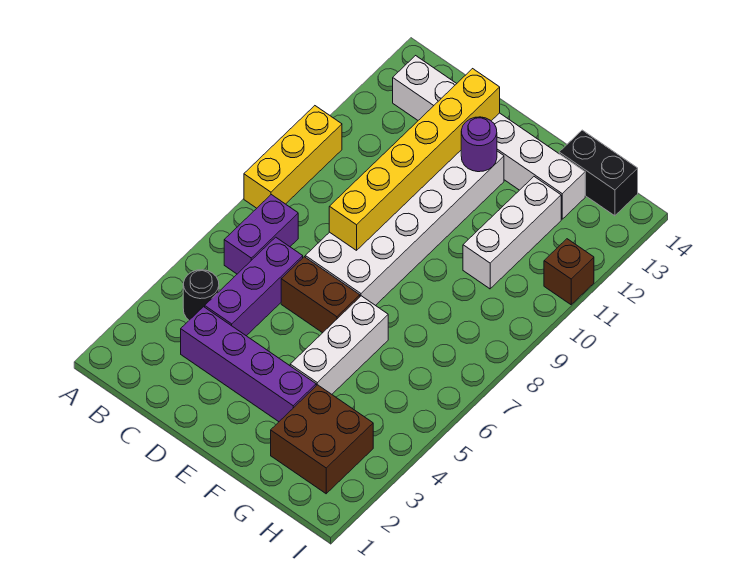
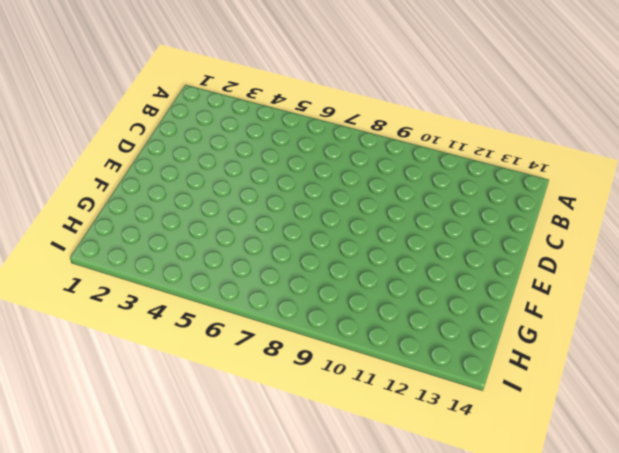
none -> yellow 1x3 brick [244,106,342,208]
none -> black 1x1 round brick [183,270,219,320]
none -> purple 1x2 brick [224,195,298,274]

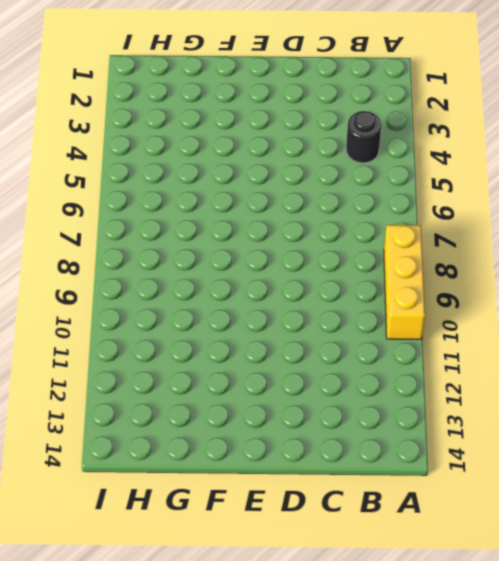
none -> purple 1x2 brick [224,195,298,274]
none -> white 1x6 brick [393,56,585,219]
none -> purple 1x4 brick [181,307,316,422]

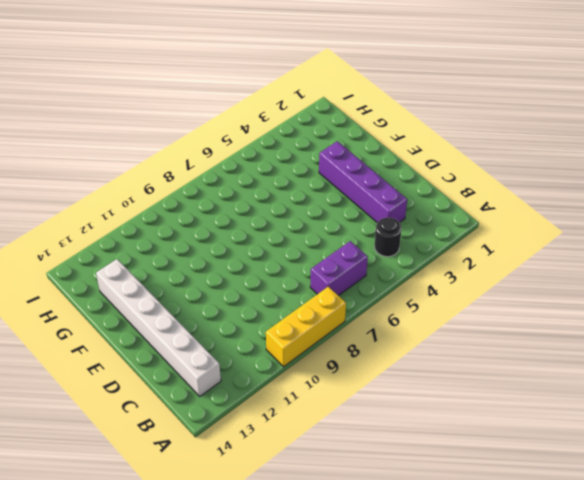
none -> purple 1x3 brick [205,237,303,336]
none -> brown 1x2 brick [281,257,360,333]
none -> white 2x6 brick [305,151,504,306]

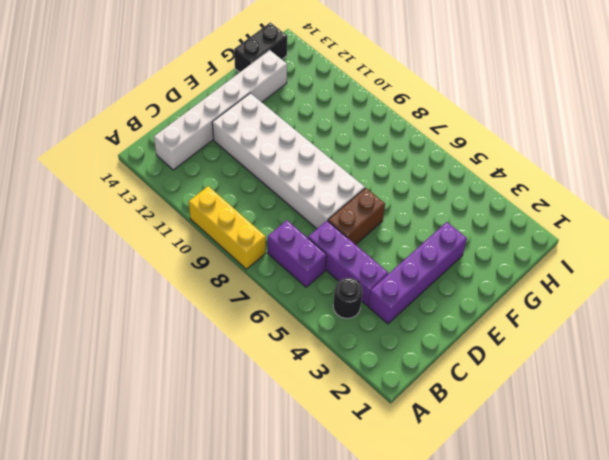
none -> white 1x3 brick [290,296,388,394]
none -> brown 2x2 brick [271,385,373,494]
none -> white 1x3 brick [463,177,561,289]

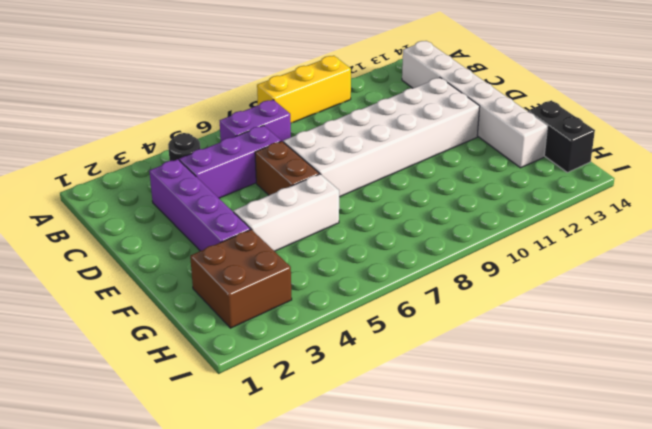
none -> white 1x3 brick [463,177,561,289]
none -> brown 1x1 brick [544,239,594,305]
none -> yellow 1x6 brick [329,69,500,250]

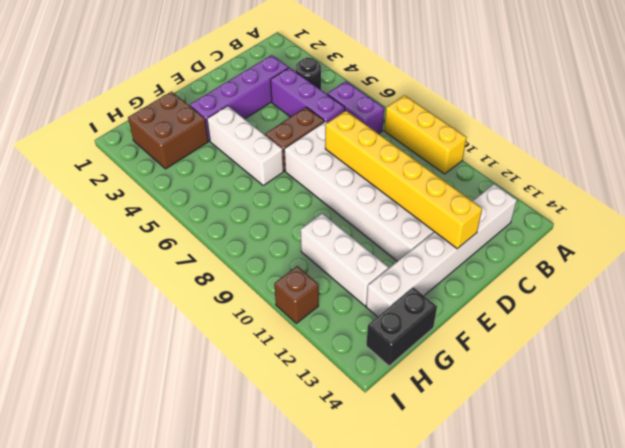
none -> purple 1x1 round brick [461,117,497,172]

